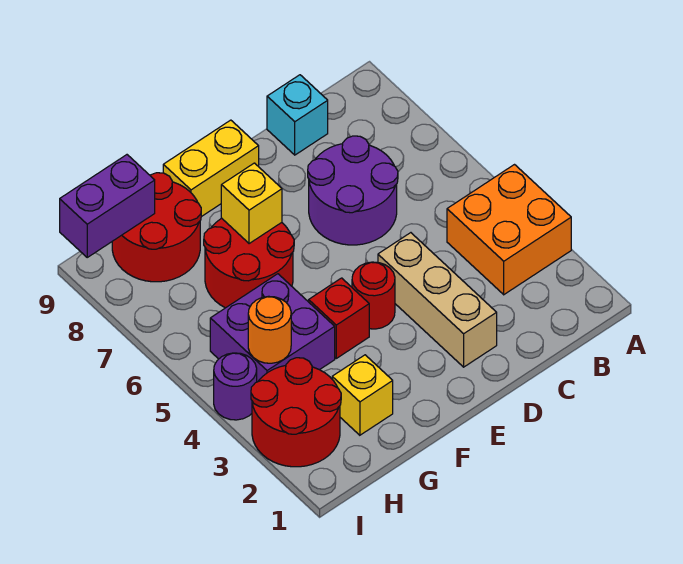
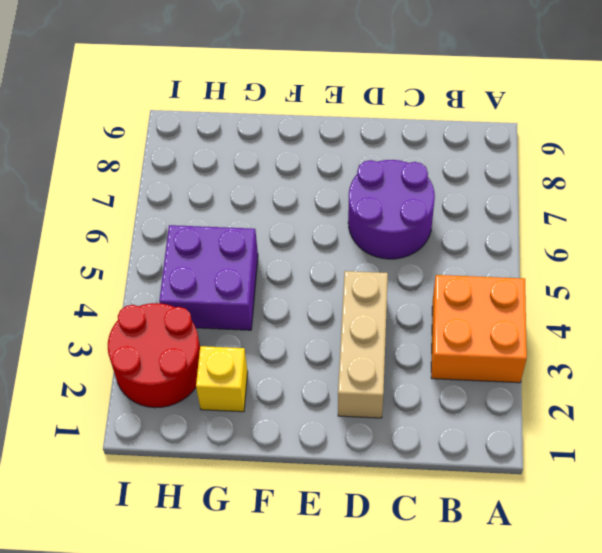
none -> cyan 1x1 brick [267,75,328,155]
none -> red 1x1 round brick [352,262,395,329]
none -> yellow 1x2 brick [163,120,259,217]

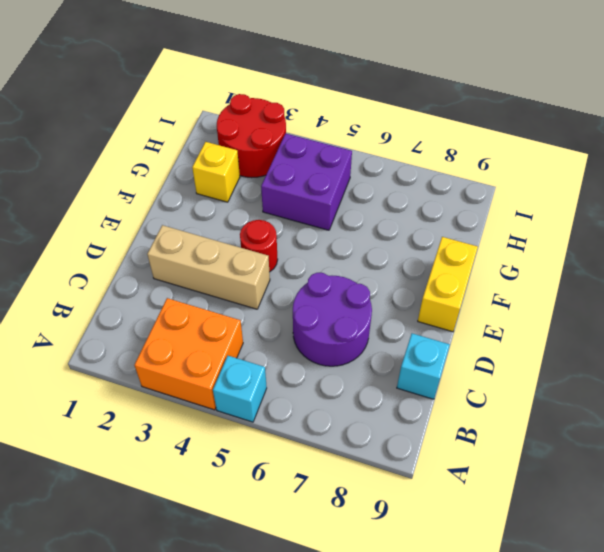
cyan 1x1 brick [213,356,267,422] -> none
none -> red 1x1 brick [309,278,369,358]
none -> red 2x2 round brick [204,218,294,308]
none -> red 2x2 round brick [112,173,201,282]

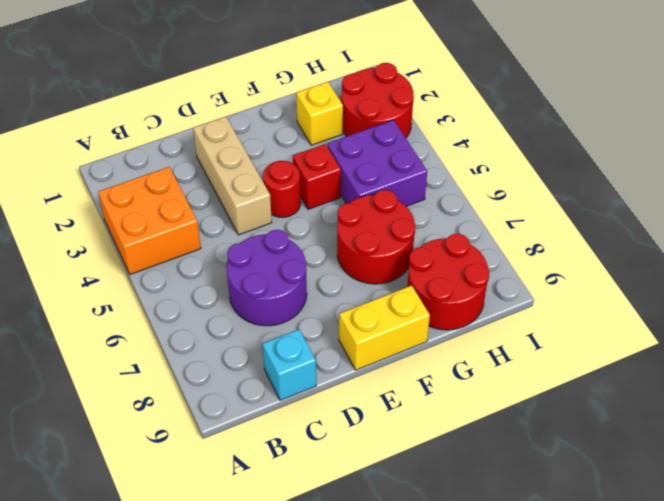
none -> purple 1x1 round brick [214,353,257,420]
none -> yellow 1x1 brick [221,163,282,244]
none -> orange 1x1 round brick [248,296,291,363]

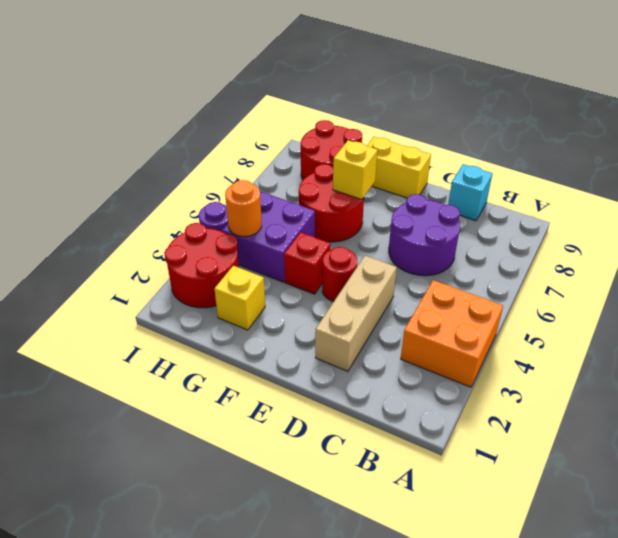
none -> purple 1x2 brick [60,155,155,257]

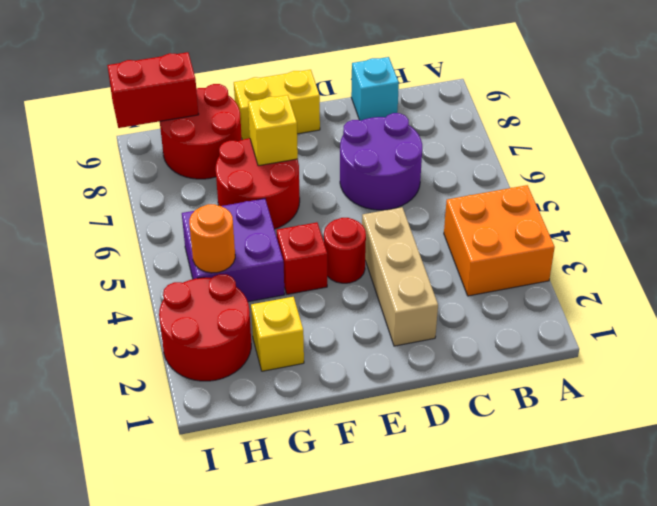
red 1x2 brick [107,52,199,128] -> purple 1x2 brick [60,155,155,257]
none -> purple 1x1 round brick [214,353,257,420]

